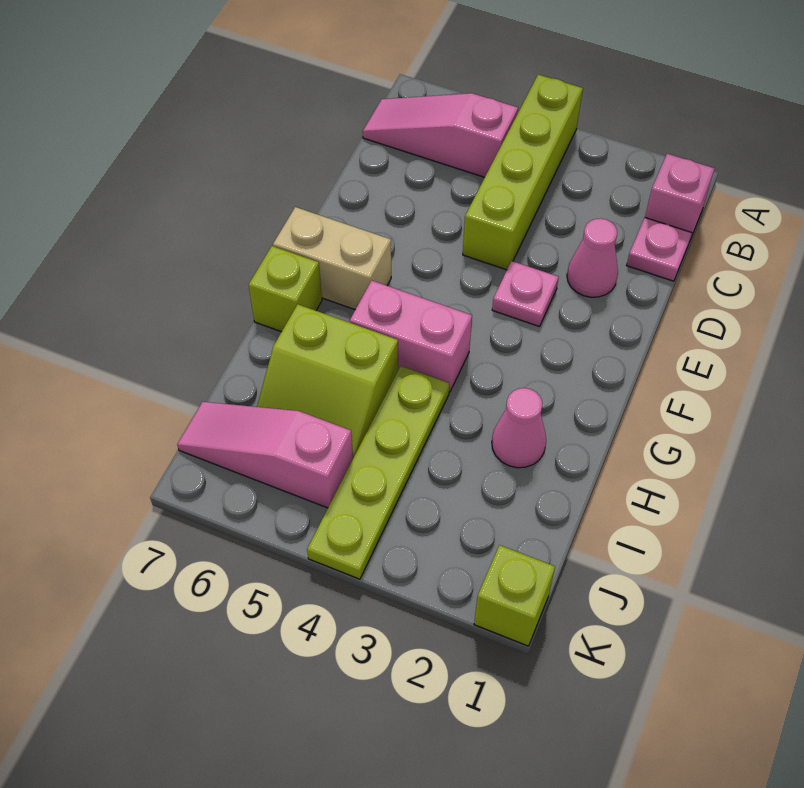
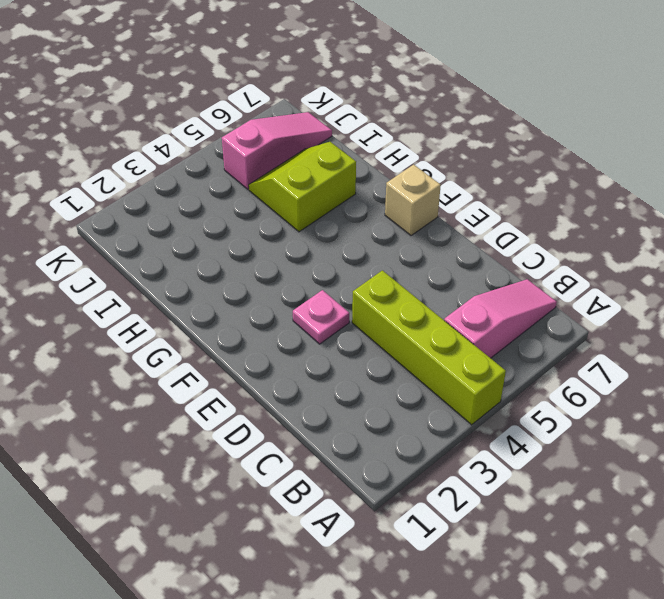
tan 1x1 brick [385,165,441,236] -> tan 1x2 brick [273,207,391,310]
none -> pink 1x1 brick [645,154,715,239]
none -> pink 1x1 plate [627,218,692,281]
none -> pink 1x1 cone [567,219,618,297]

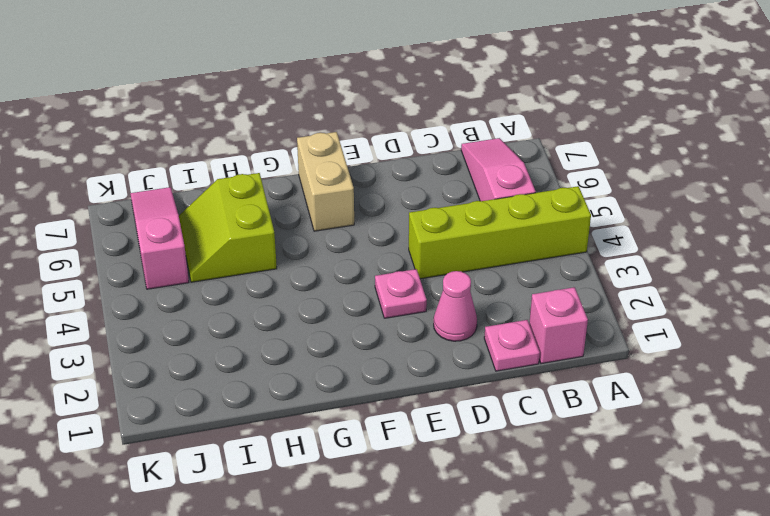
none -> pink 1x2 brick [350,281,472,392]
none -> lime 1x1 brick [249,246,322,332]
none -> pink 1x1 cone [492,388,546,468]

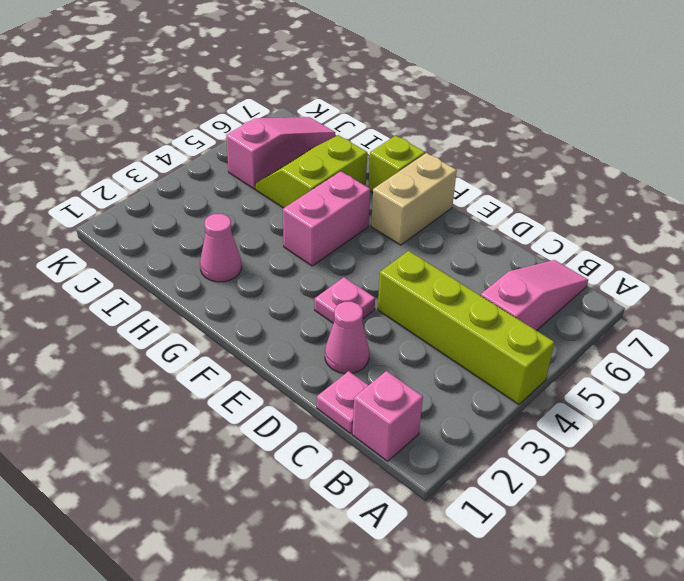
none -> lime 1x4 plate [307,366,450,579]
none -> lime 1x1 brick [474,545,555,646]

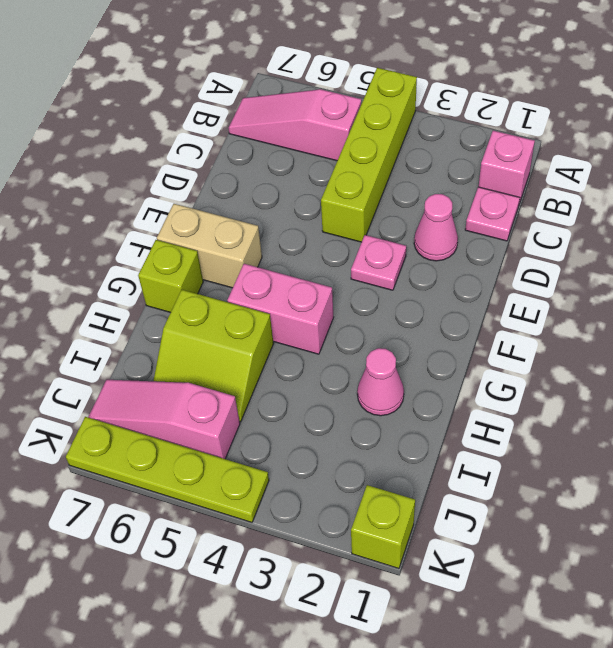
lime 1x4 plate [66,417,269,522] -> lime 1x4 plate turned to [307,366,450,579]

